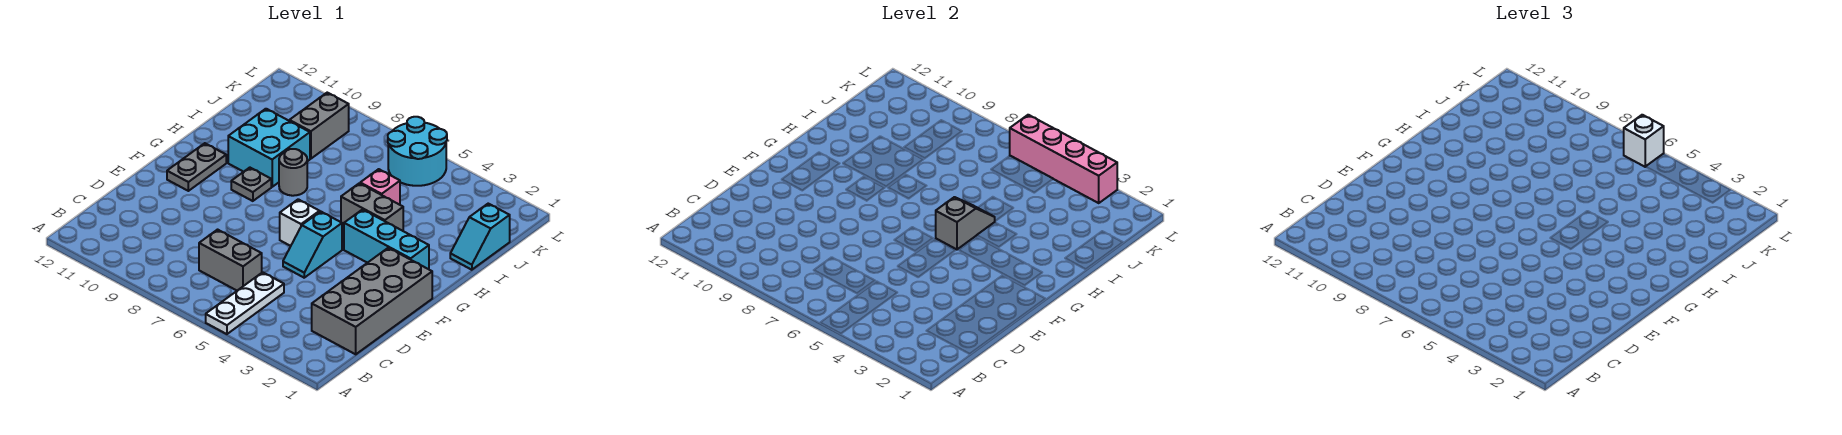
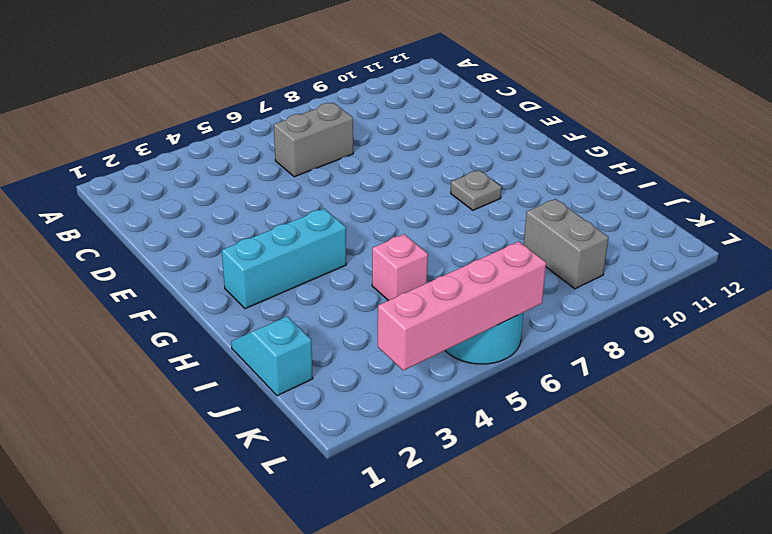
none -> white 1x3 plate [206,272,284,334]
none -> grey 2x4 brick [312,248,432,354]
none -> cyan 1x2 slope [283,211,342,278]

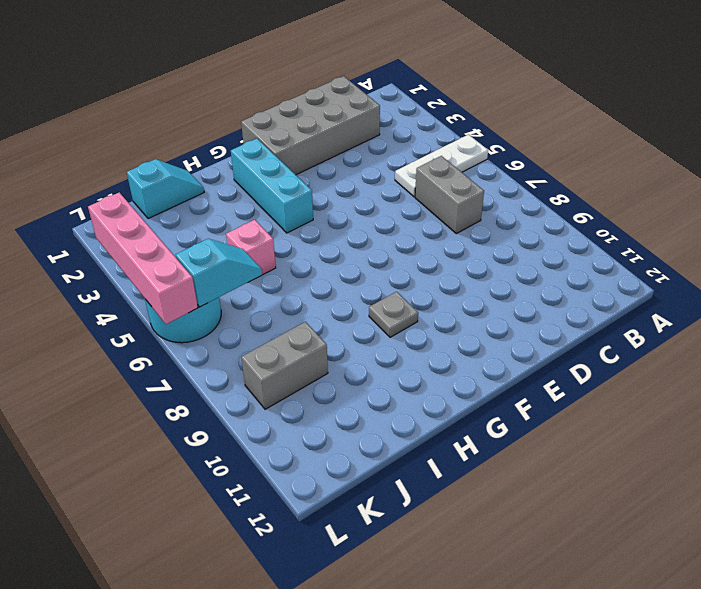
cyan 1x2 slope [176,239,262,307] -> cyan 1x2 slope moved to [283,211,342,278]
none -> white 1x1 brick [280,199,320,246]
none -> grey 1x2 plate [167,143,226,191]
none -> grey 1x2 brick [341,183,403,231]

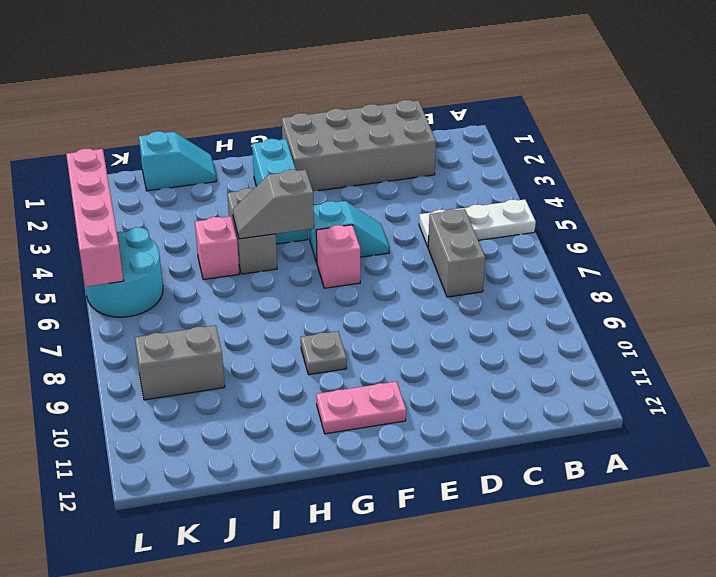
pink 1x1 brick [316,225,360,288] -> white 1x1 brick [280,199,320,246]
pink 1x2 plate [316,381,406,434] -> grey 1x2 plate [167,143,226,191]
none -> grey 1x1 round brick [279,149,307,196]
none -> cyan 2x2 brick [228,109,310,187]
none -> white 1x1 brick [1624,115,1664,167]

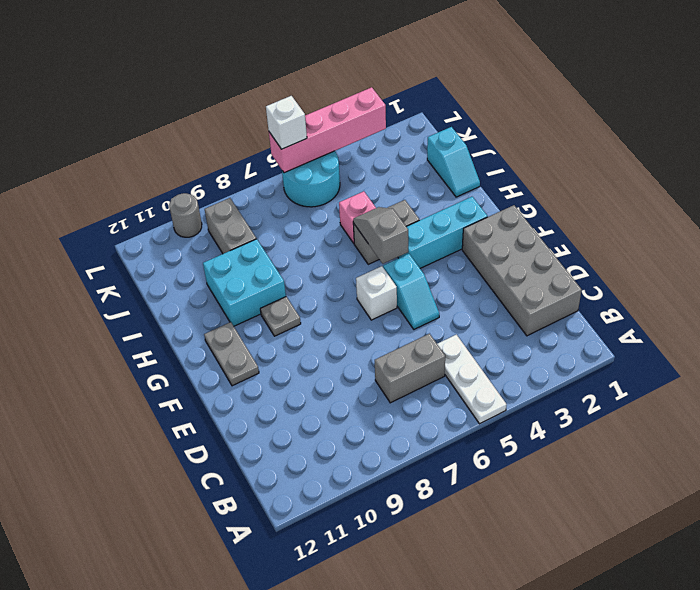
grey 1x1 round brick [169,193,202,237] -> grey 1x1 round brick moved to [279,149,307,196]

